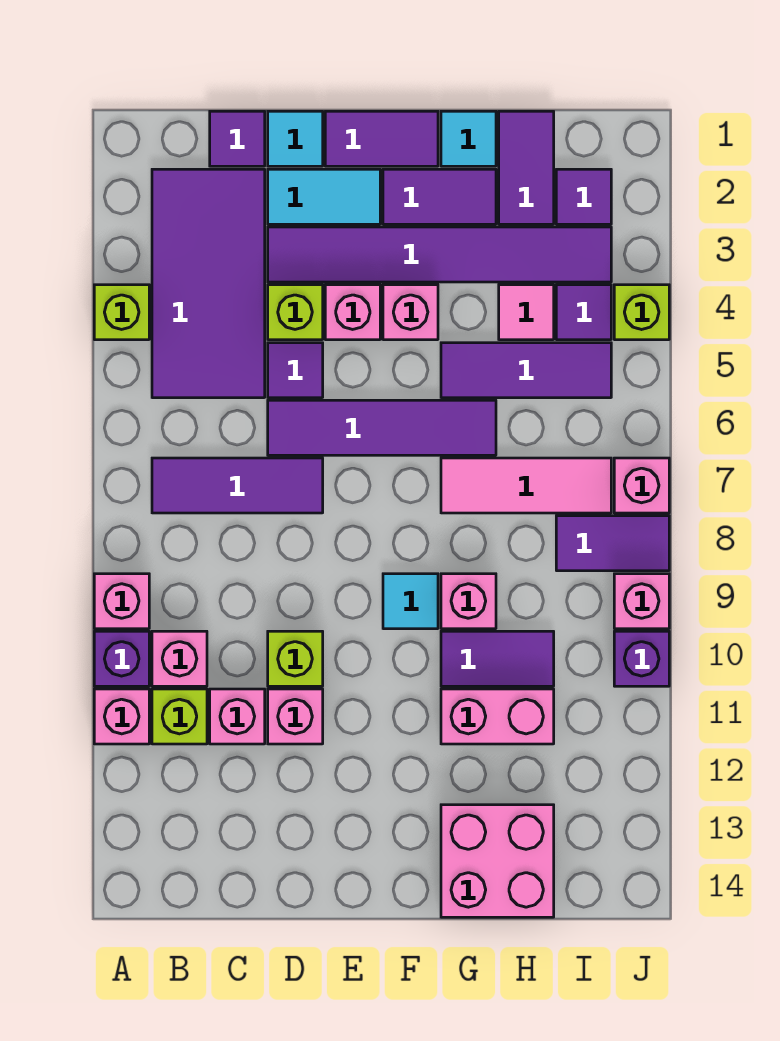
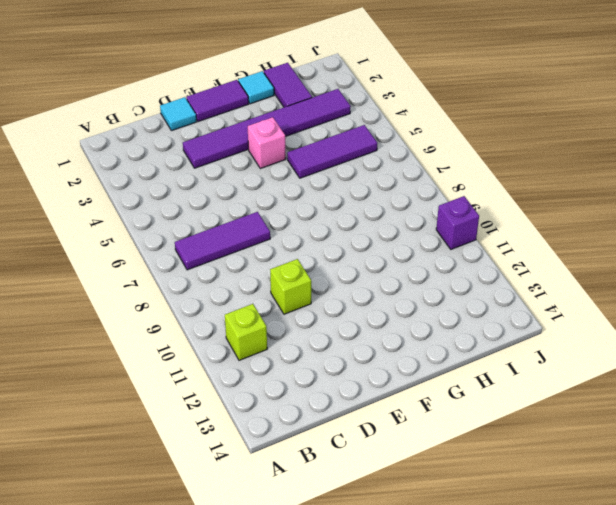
none -> lime 1x1 brick [94,285,149,340]
none -> pink 1x1 brick [94,574,149,629]
none -> purple 1x1 brick [94,631,149,686]
none -> pink 1x1 brick [94,689,149,744]

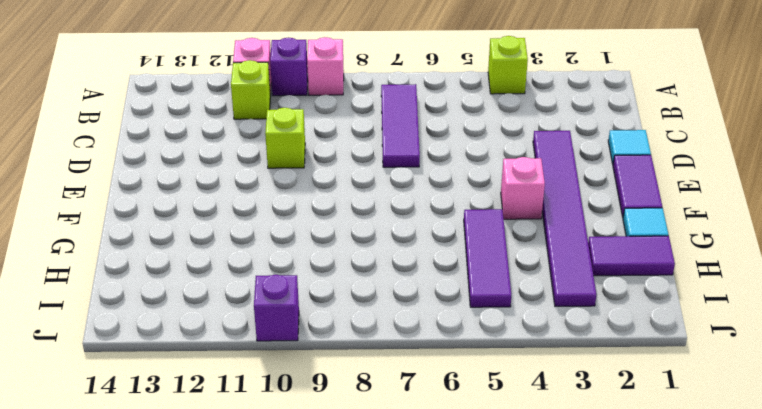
none -> purple 2x4 tile [152,169,265,398]
none -> pink 1x1 brick [152,631,207,686]
none -> purple 1x1 tile [210,111,265,166]
none -> pink 1x1 brick [210,689,265,744]

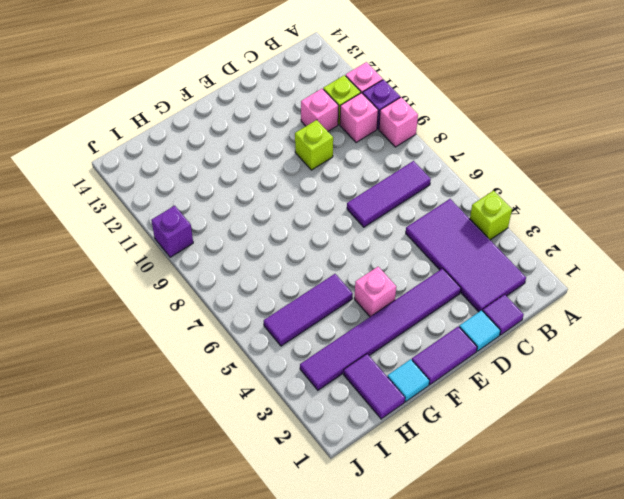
none -> cyan 1x2 tile [268,169,380,224]
none -> lime 1x1 brick [268,285,323,340]
none -> purple 1x1 tile [268,343,323,398]
none -> purple 1x4 tile [268,400,496,455]

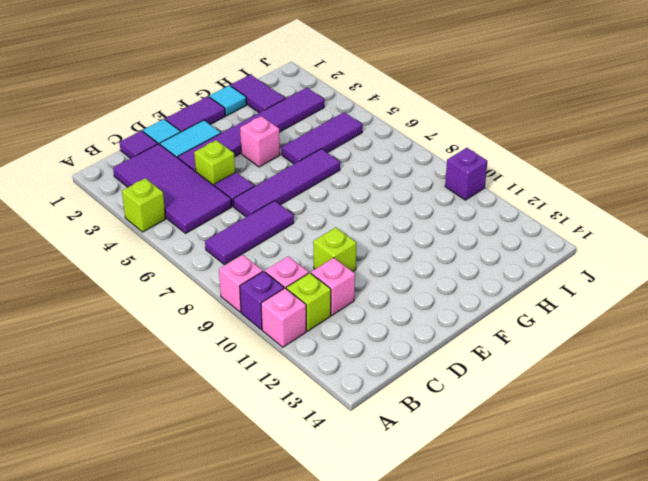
none -> pink 1x1 brick [268,689,323,744]
none -> pink 1x1 brick [325,285,380,340]
none -> purple 1x2 tile [383,169,496,224]
none -> cyan 1x1 tile [383,574,438,629]

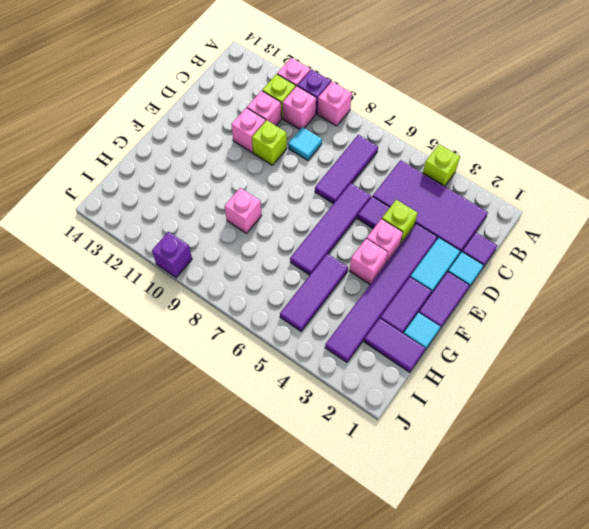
cyan 1x1 tile [288,127,322,160] -> cyan 1x1 tile moved to [383,574,438,629]
none -> pink 1x3 tile [441,458,611,513]
none -> purple 1x2 tile [441,631,554,686]
none -> pink 1x2 brick [441,689,554,744]
none -> pink 2x2 brick [441,805,554,917]

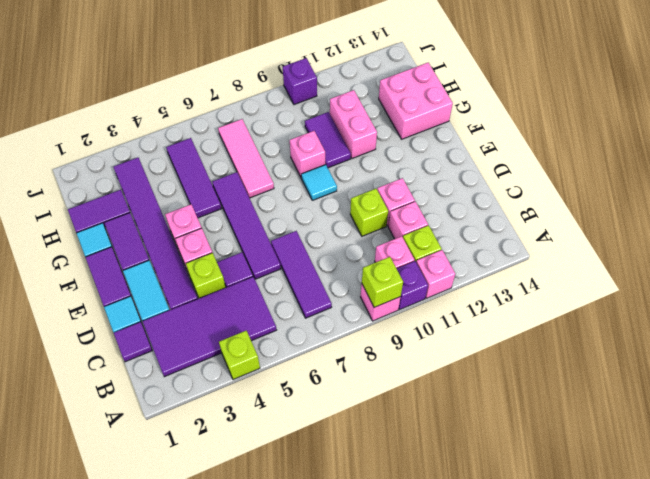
lime 1x1 brick [362,257,403,307] -> lime 1x1 brick moved to [614,285,669,340]
none -> pink 1x1 tile [499,285,554,340]
none -> purple 1x1 tile [556,169,611,224]
none -> purple 1x1 tile [556,285,611,340]
none -> purple 1x2 tile [556,516,669,571]

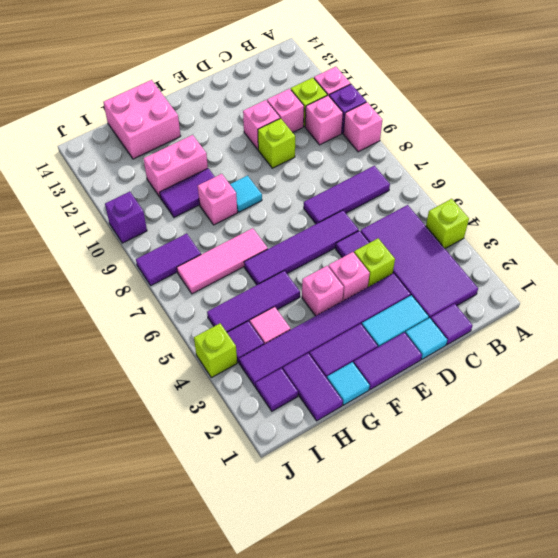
none -> pink 1x1 brick [614,458,669,513]
none -> pink 1x1 brick [614,574,669,629]

